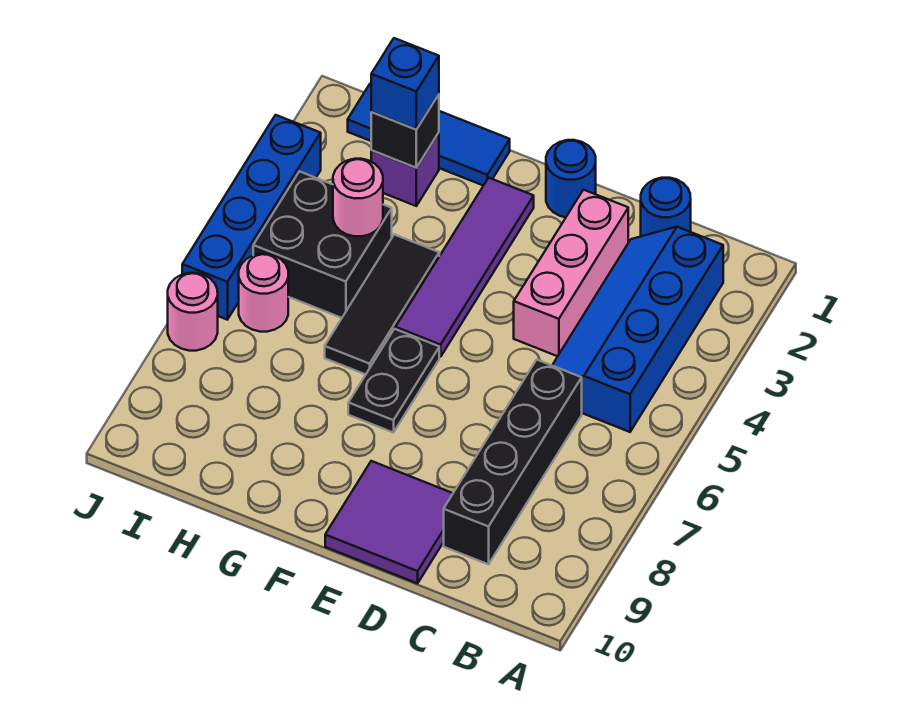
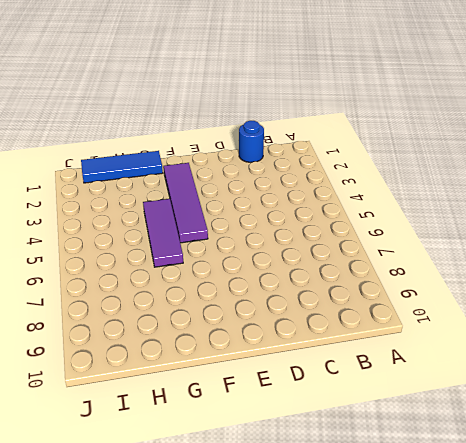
purple 1x3 tile [143,199,183,267] -> black 1x3 tile [325,235,439,375]
none -> blue 2x4 slope [552,227,723,432]
none -> black 1x4 brick [444,360,582,564]
none -> pink 1x3 brick [514,190,628,356]

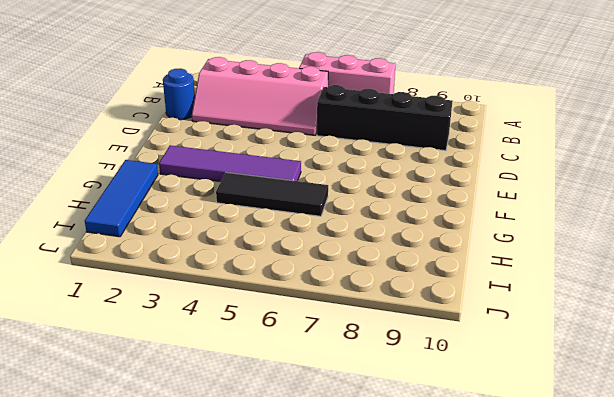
pink 1x3 brick [299,52,395,94] -> pink 1x3 brick moved to [514,190,628,356]
pink 2x4 slope [192,57,328,135] -> blue 2x4 slope [552,227,723,432]
none -> purple 2x2 tile [325,461,453,583]
none -> blue 1x1 round brick [546,140,596,217]
none -> black 1x2 plate [348,329,439,433]

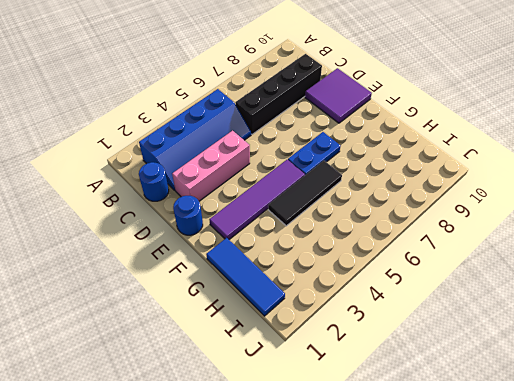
blue 1x2 plate [288,132,341,175] -> black 1x2 plate [348,329,439,433]
none -> purple 1x1 brick [371,133,439,206]
none -> black 2x2 brick [253,171,392,318]
none -> pink 1x1 round brick [239,254,288,332]

